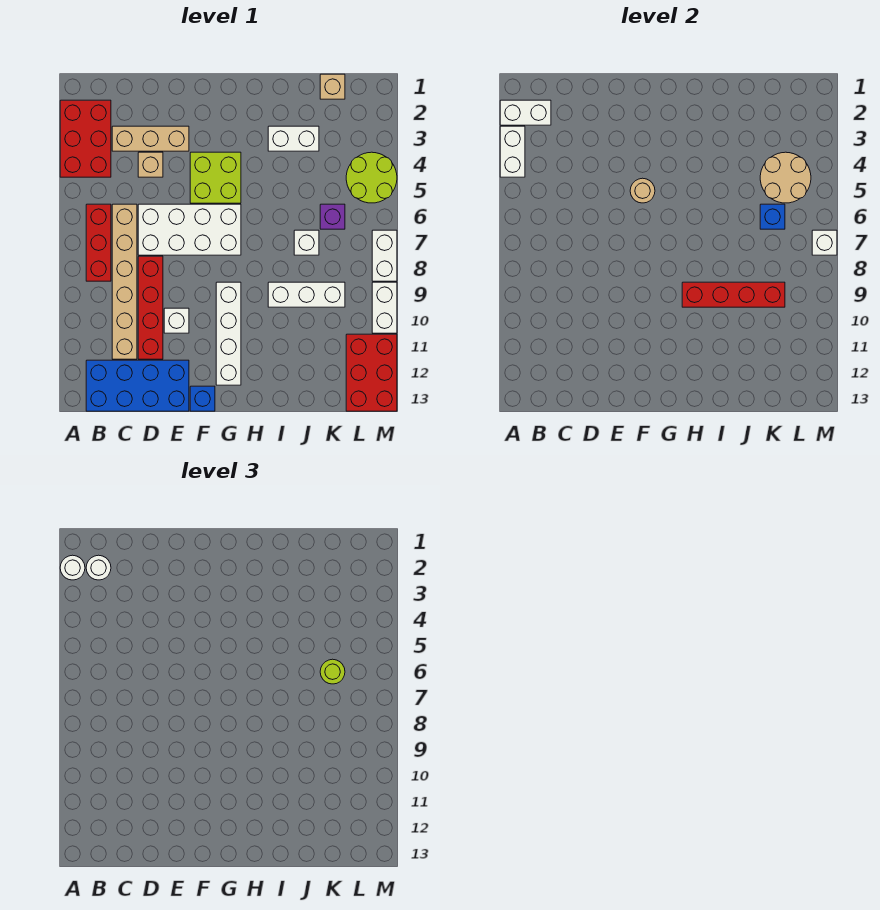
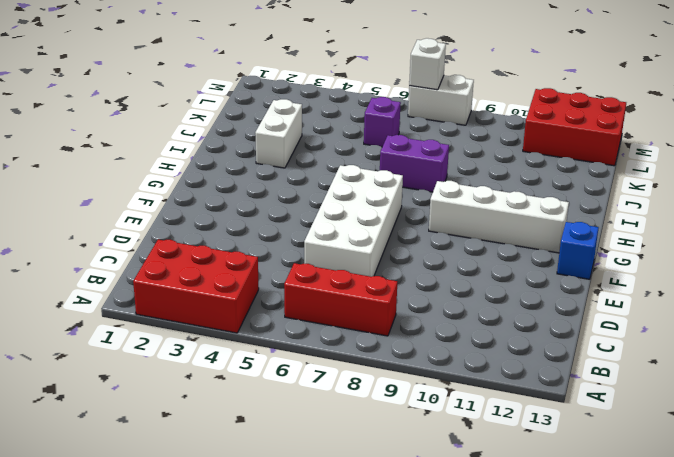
purple 1x2 brick [380,135,449,192] -> none
none -> blue 2x4 brick [86,360,189,411]
none -> tan 1x3 brick [112,126,189,151]
none -> tan 1x6 brick [112,204,137,359]
none -> tan 1x1 brick [138,152,163,177]

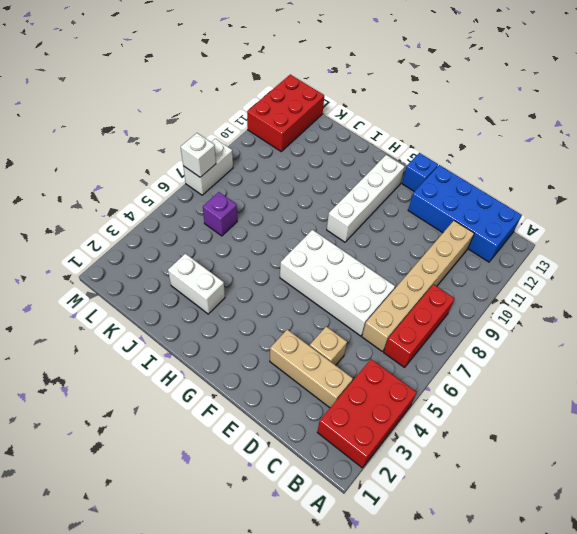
none -> red 1x4 brick [138,256,163,359]
none -> white 1x1 brick [164,308,189,333]
none -> lime 2x2 brick [190,152,241,203]
none -> white 1x3 brick [268,282,345,307]

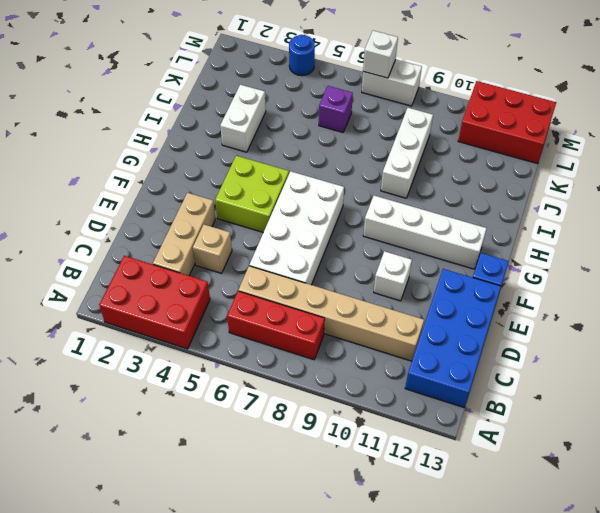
blue 1x1 round brick [289,35,315,76] -> lime 2x2 round brick [346,152,397,203]
none -> red 1x4 brick [138,256,163,359]
none -> white 1x1 brick [294,230,319,255]
none -> tan 1x1 brick [320,74,345,99]
none -> white 1x2 brick [372,282,397,333]

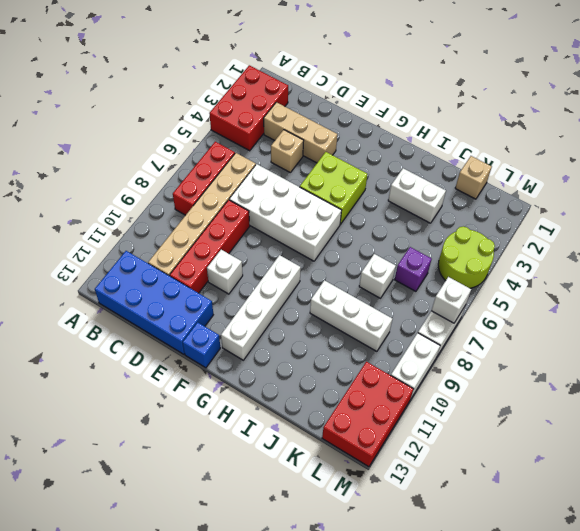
none -> white 1x2 brick [500,100,551,125]
none -> white 1x2 brick [500,126,525,177]
none -> tan 1x1 round brick [630,178,655,203]
none -> red 1x4 brick [682,282,785,307]

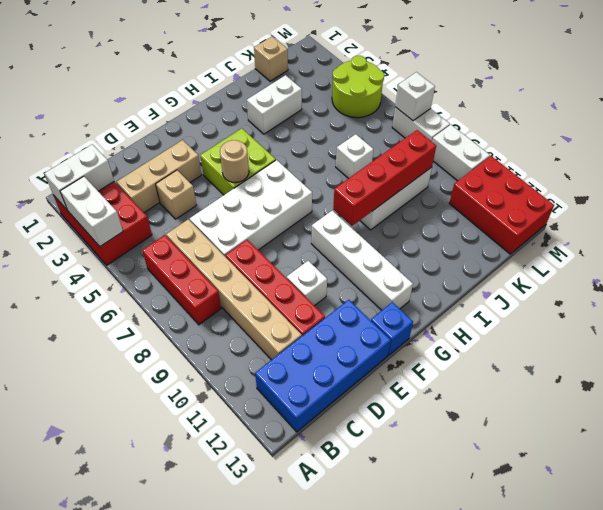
none -> purple 1x1 brick [320,204,345,229]
none -> tan 2x2 round brick [760,152,811,203]
none -> blue 1x1 brick [760,204,785,229]
none -> white 1x1 round brick [60,555,85,580]

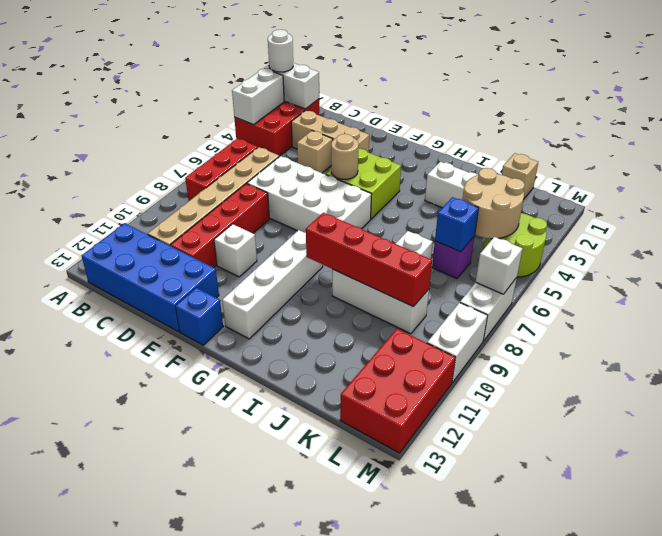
none -> white 1x1 round brick [86,555,111,580]
none -> lime 1x1 round brick [320,659,345,684]

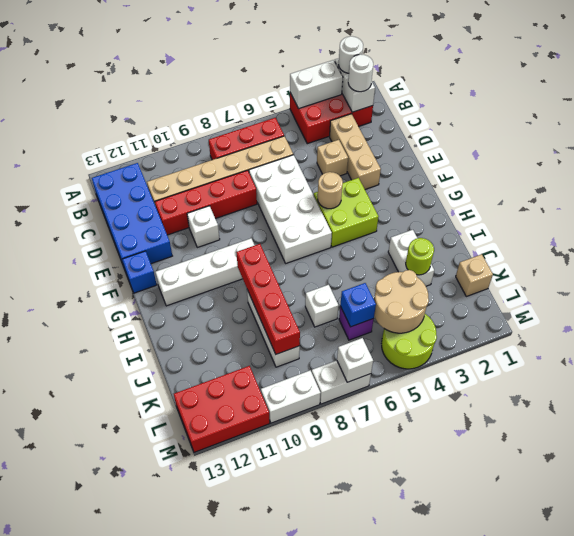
lime 1x1 round brick [406,238,434,275] -> lime 1x1 round brick moved to [320,659,345,684]

